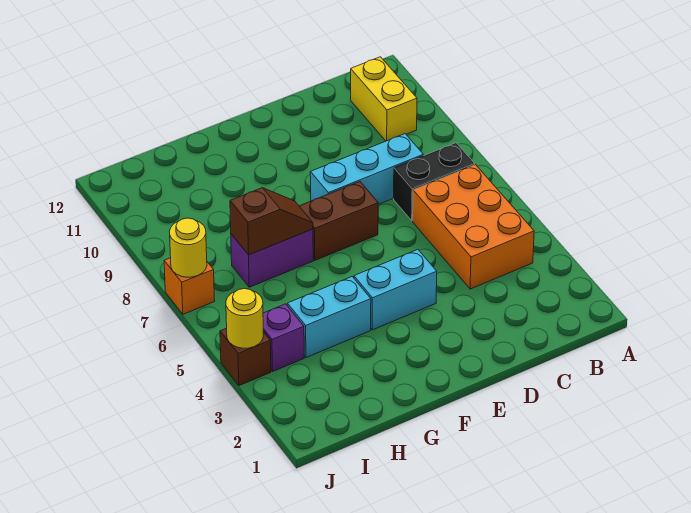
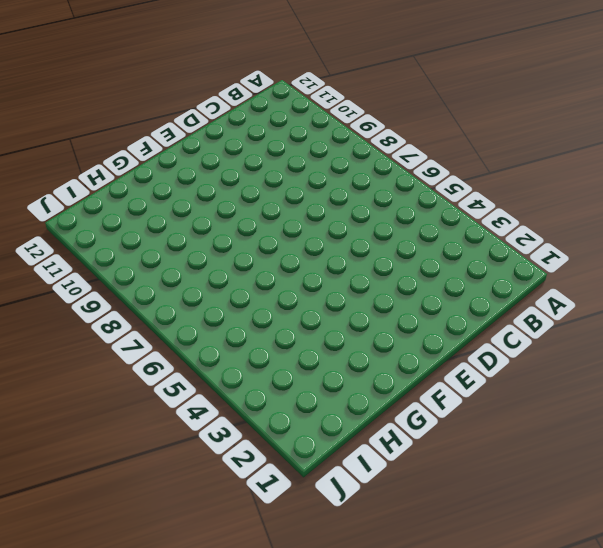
none -> orange 2x3 brick [413,165,534,289]
none -> black 1x2 brick [394,143,475,221]
none -> yellow 1x2 brick [351,57,417,141]

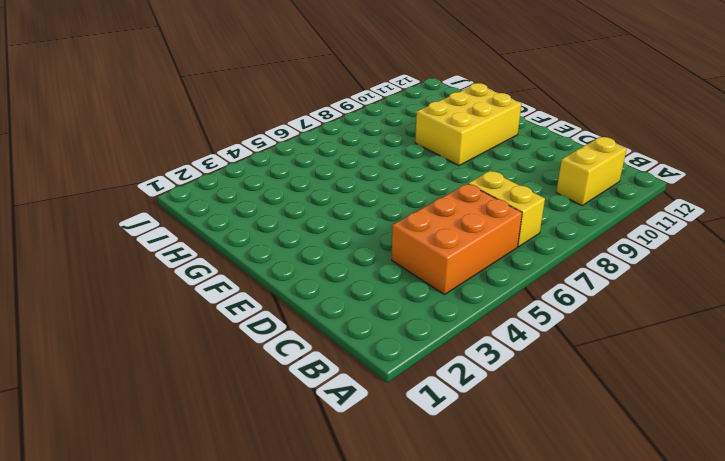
yellow 1x2 brick [468,171,545,247] -> black 1x2 brick [394,143,475,221]
yellow 2x3 brick [415,83,522,165] -> none
none -> cyan 1x3 brick [310,134,423,204]
none -> cyan 1x2 brick [354,250,437,330]
none -> brown 1x2 brick [299,182,378,260]

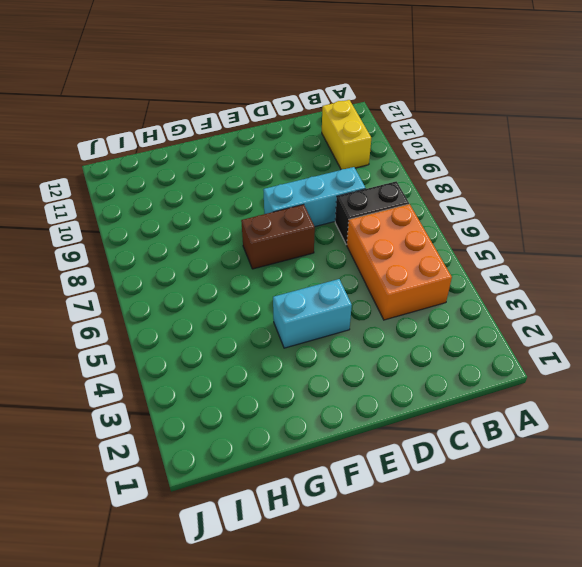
none -> cyan 1x2 brick [287,277,371,358]
none -> purple 1x2 brick [231,229,313,287]
none -> purple 1x1 brick [263,304,304,371]

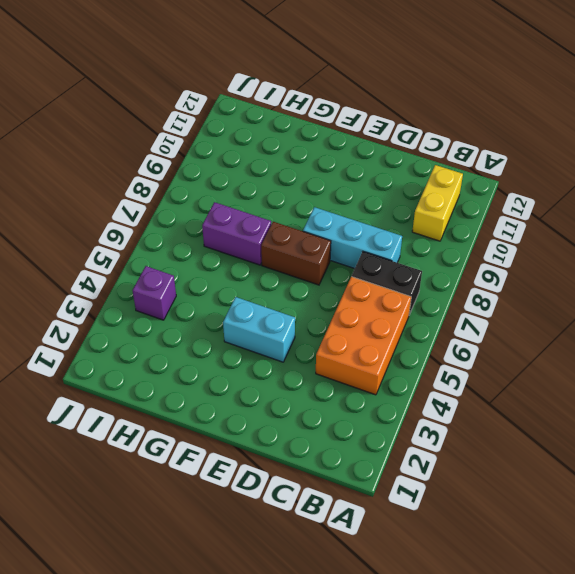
none -> cyan 1x2 brick [287,277,371,358]
none -> brown 1x1 brick [220,328,271,386]
none -> orange 1x1 brick [164,258,215,314]

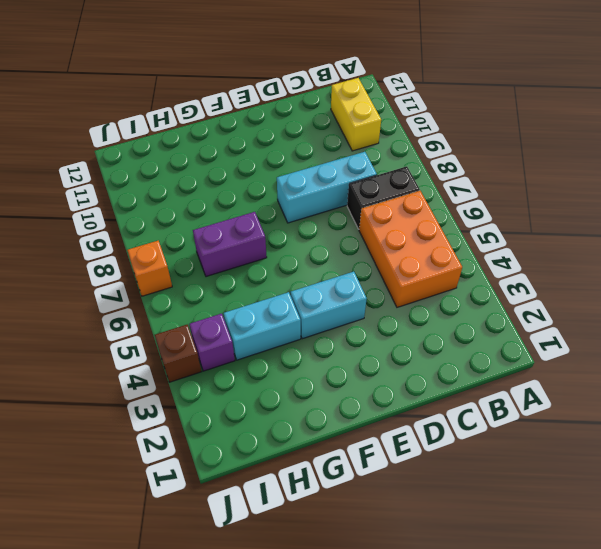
none -> brown 1x2 brick [299,182,378,260]
none -> brown 1x2 slope [230,188,313,255]
none -> yellow 1x1 round brick [226,289,264,348]

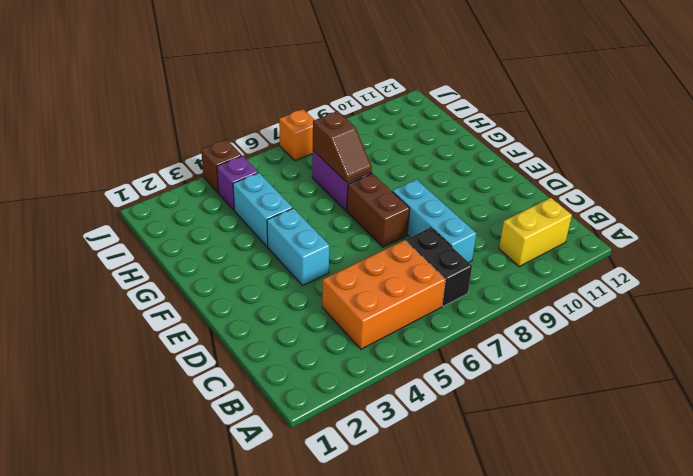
none -> yellow 1x1 round brick [226,289,264,348]
none -> yellow 1x1 round brick [170,218,207,277]

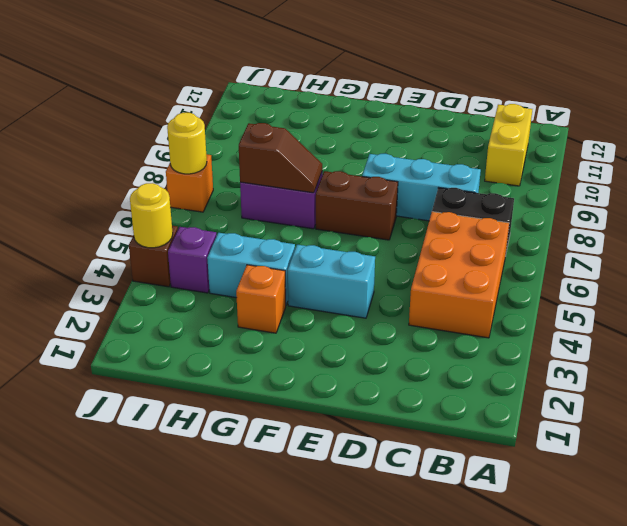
orange 1x1 brick [236,265,286,333] -> none

